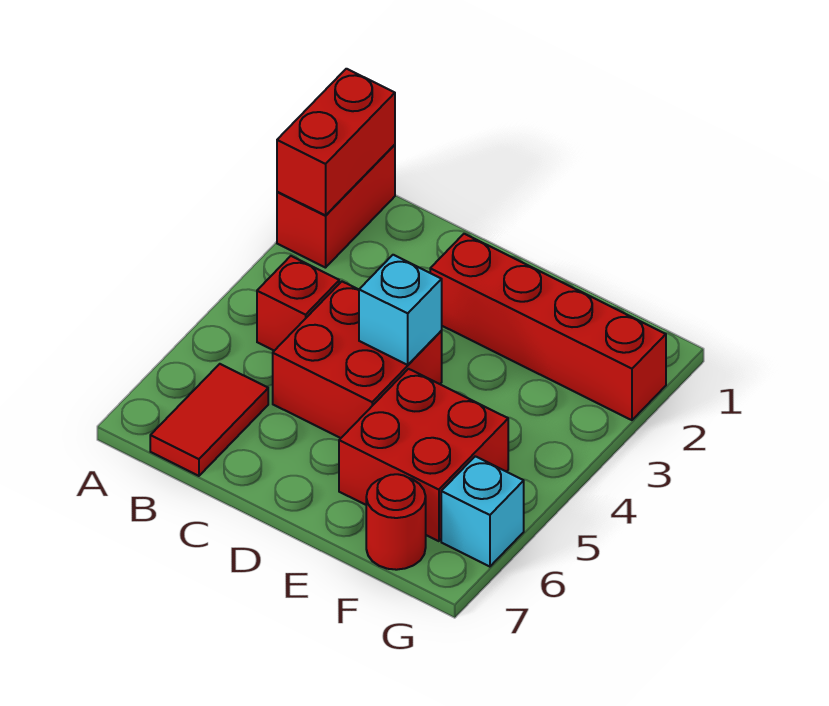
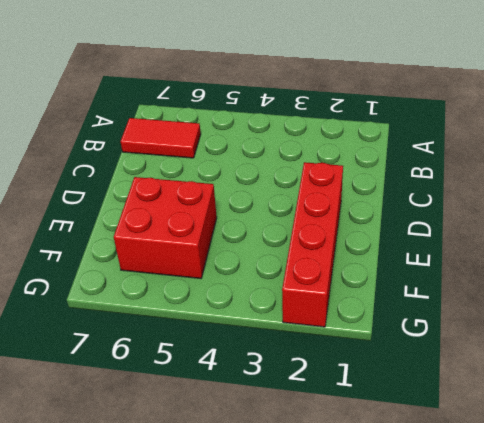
none -> red 1x2 brick [277,145,395,268]
none -> red 1x1 brick [257,256,339,351]

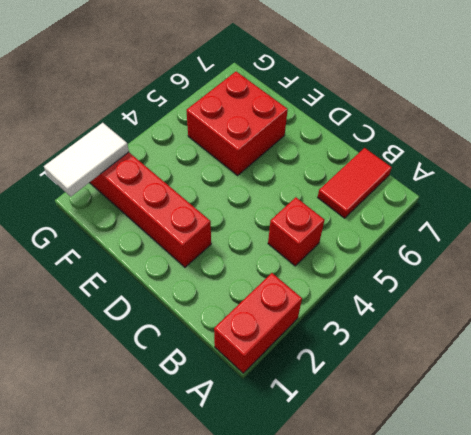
white 1x2 tile [44,123,129,197] -> none
none -> red 2x2 brick [273,282,442,438]
none -> red 1x1 round brick [366,474,426,570]

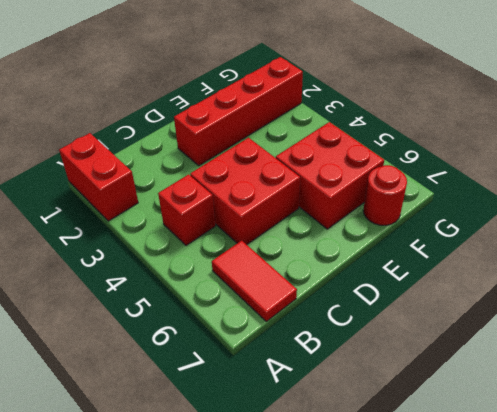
none -> cyan 1x1 brick [441,456,524,567]
none -> red 1x2 brick [277,69,395,215]

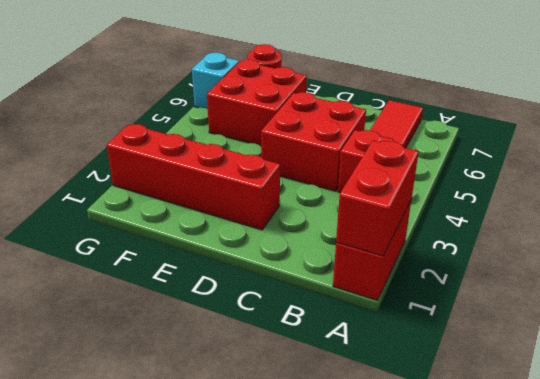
none -> cyan 1x1 brick [359,255,442,365]

